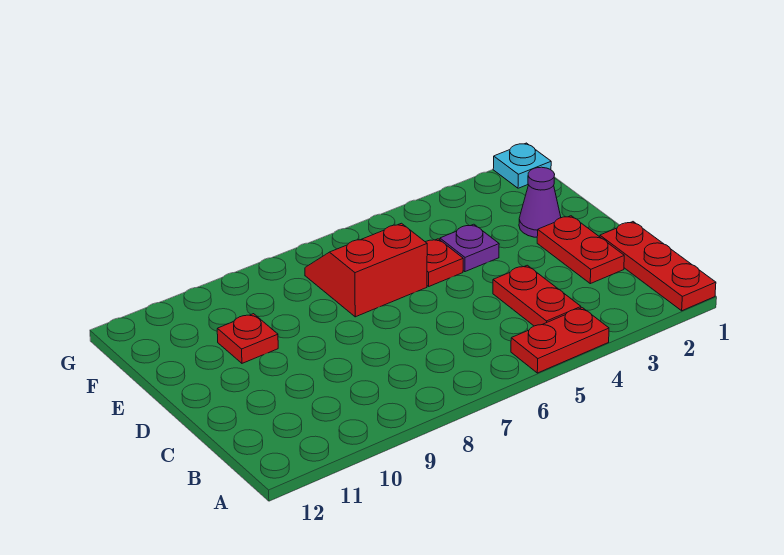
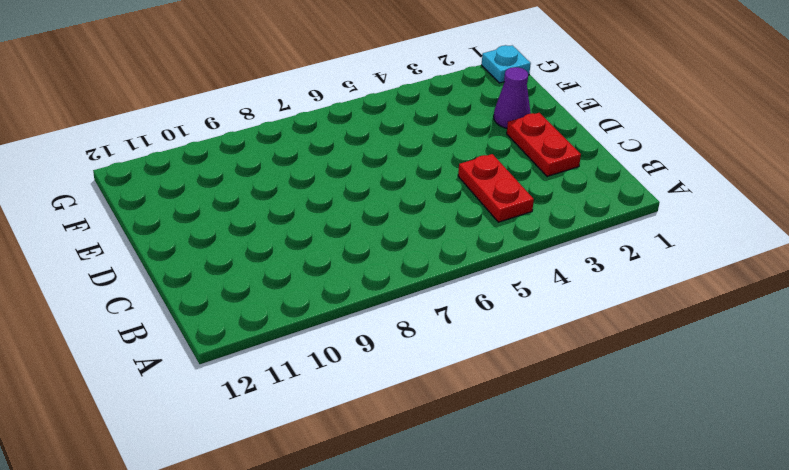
none -> red 1x3 plate [600,222,716,311]
none -> red 1x2 plate [511,308,609,373]

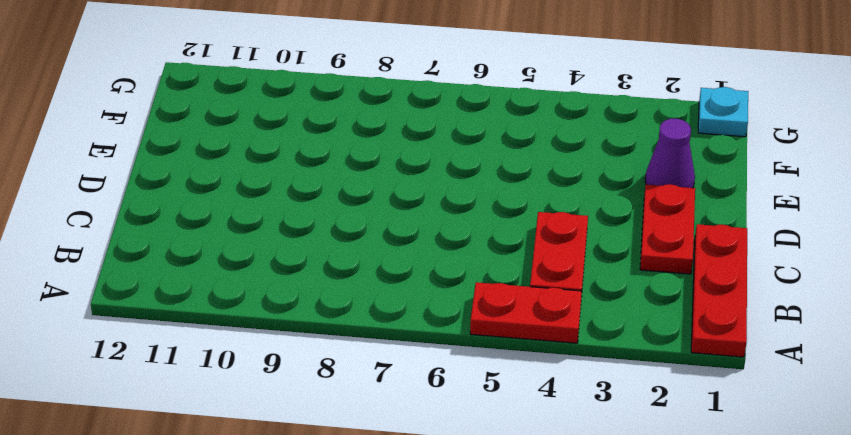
none -> purple 1x1 plate [440,224,499,272]
none -> red 1x1 plate [426,239,463,286]

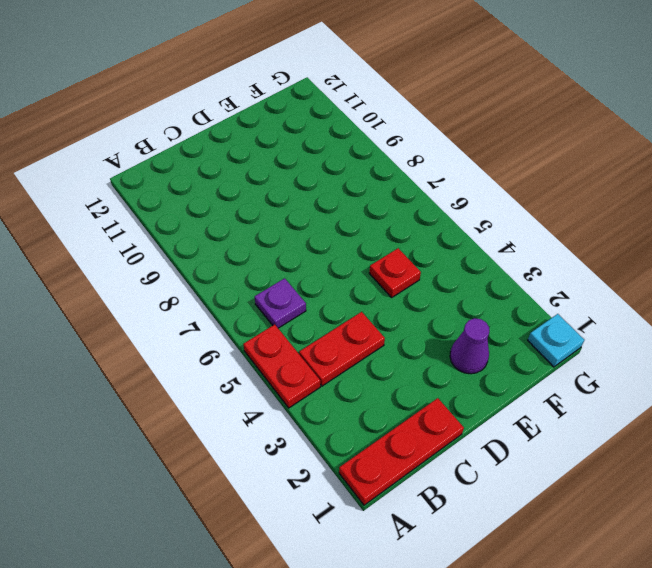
purple 1x1 plate [255,278,306,328] -> purple 1x1 plate moved to [440,224,499,272]
none -> red 1x2 plate [537,216,624,284]
none -> red 2x2 slope [305,223,427,317]

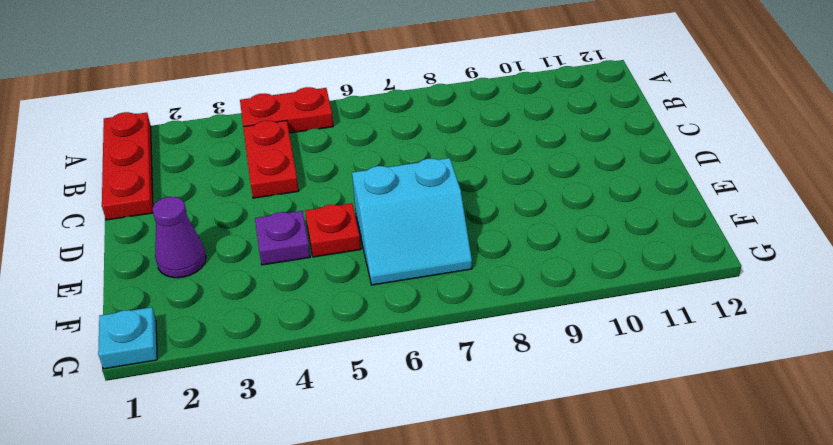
cyan 2x2 slope [352,158,472,285] -> red 2x2 slope [305,223,427,317]
none -> red 1x2 plate [537,216,624,284]
none -> red 1x1 plate [217,314,278,363]

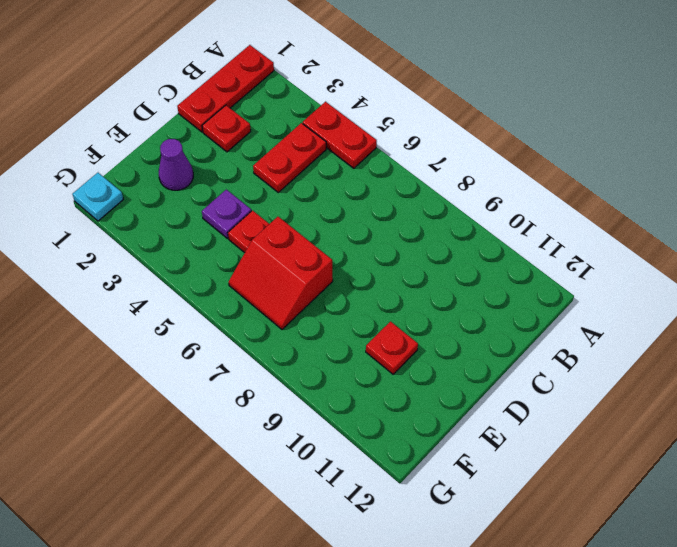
red 1x1 plate [202,105,251,152] -> red 1x2 plate [537,216,624,284]

